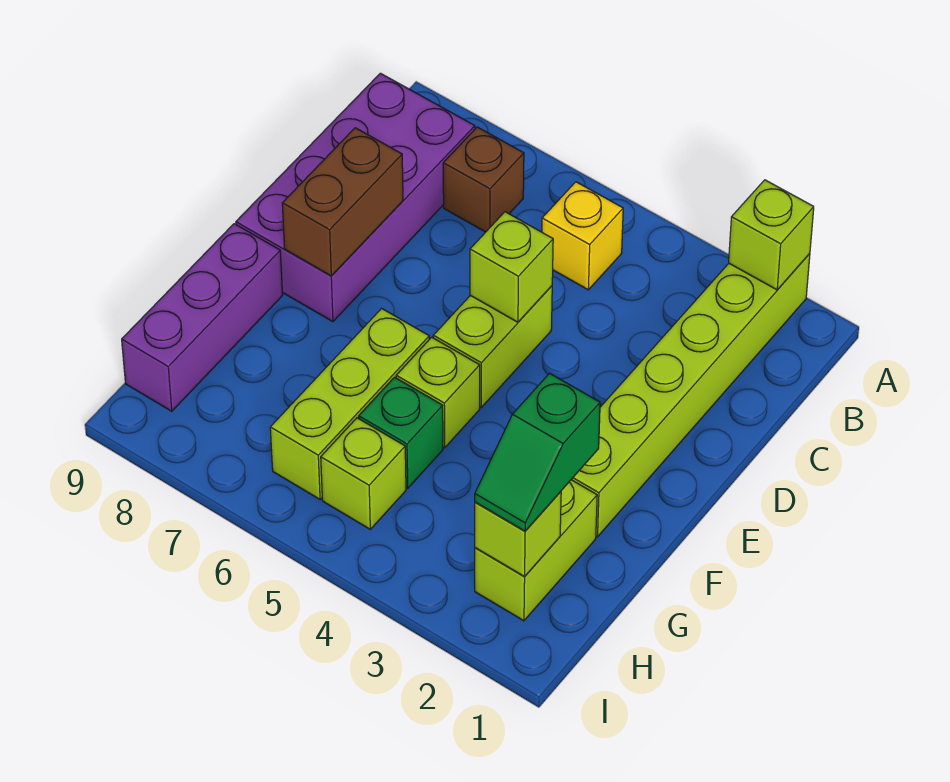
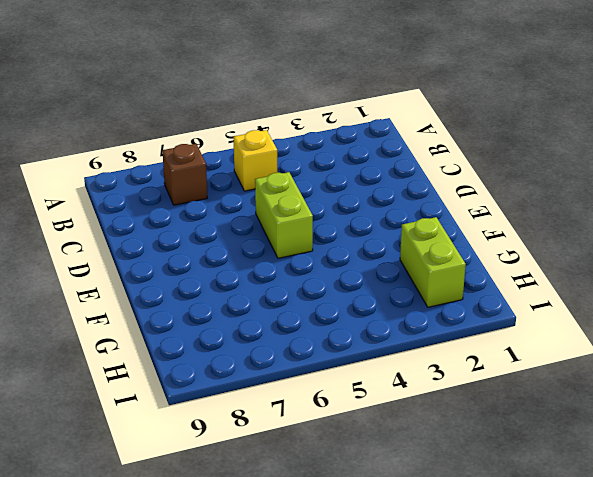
none -> lime 1x6 brick [571,254,810,537]
none -> purple 2x4 brick [236,73,475,322]
none -> lime 1x1 brick [396,337,480,448]

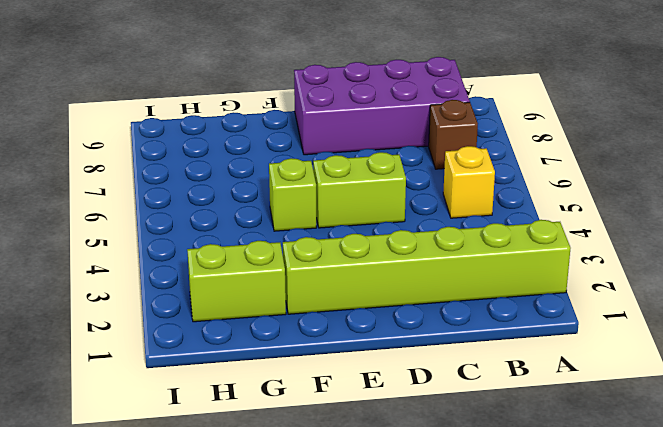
none -> lime 1x3 brick [270,309,429,499]
none -> purple 1x3 brick [122,224,283,411]
none -> green 1x1 brick [359,377,443,488]

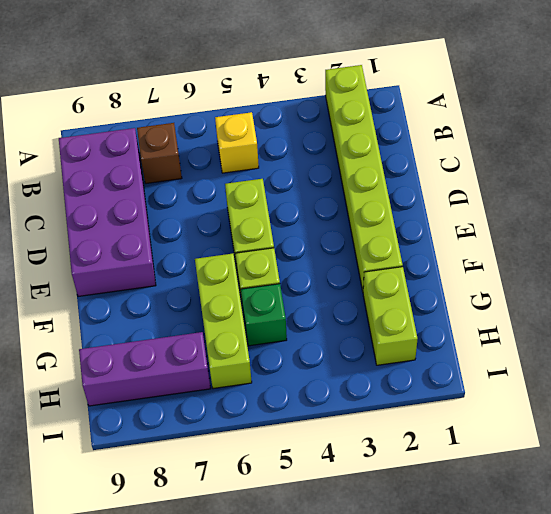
purple 1x3 brick [79,332,211,406] -> purple 1x3 brick turned to [122,224,283,411]
none -> lime 1x1 brick [321,418,406,529]
none -> lime 1x1 brick [729,180,814,290]
none -> lime 1x1 brick [470,212,553,322]

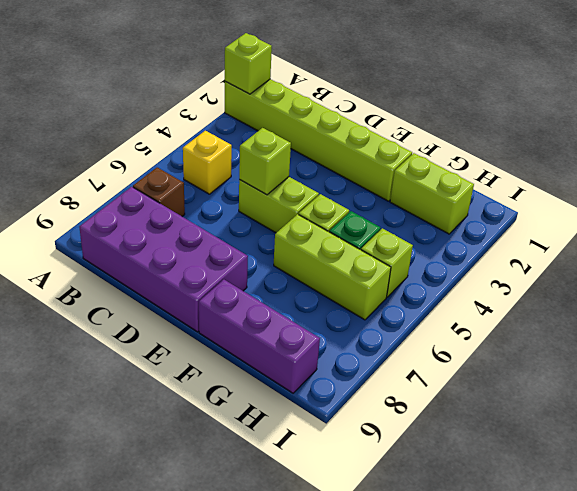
none -> brown 1x2 brick [282,128,403,276]
none -> lime 1x1 brick [475,492,561,577]
none -> green 1x2 slope [475,373,600,531]

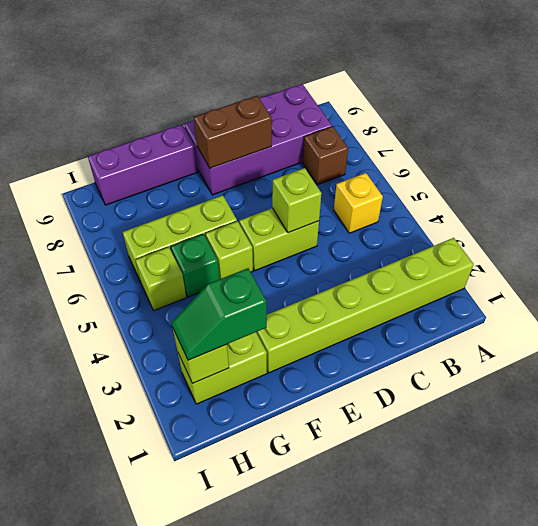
none -> lime 1x1 brick [729,180,814,290]

